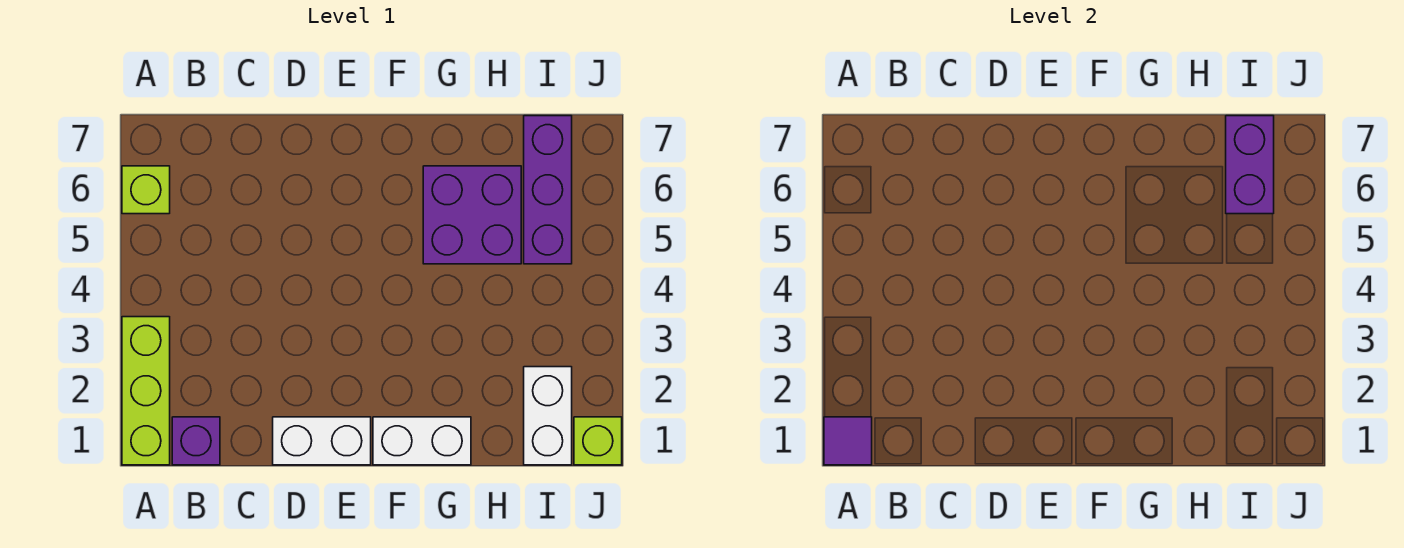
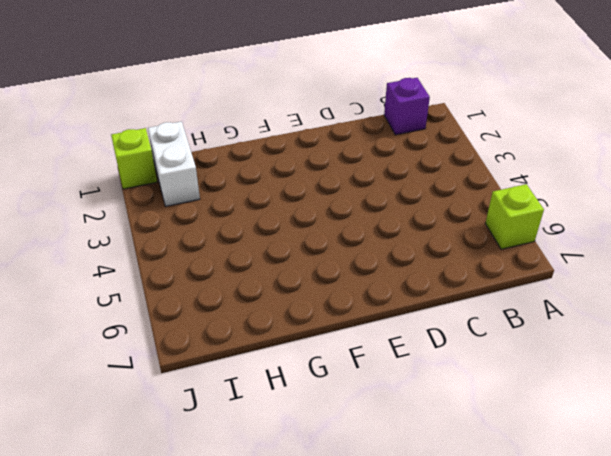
none -> lime 1x3 brick [122,317,170,465]
none -> white 1x2 brick [273,417,371,465]

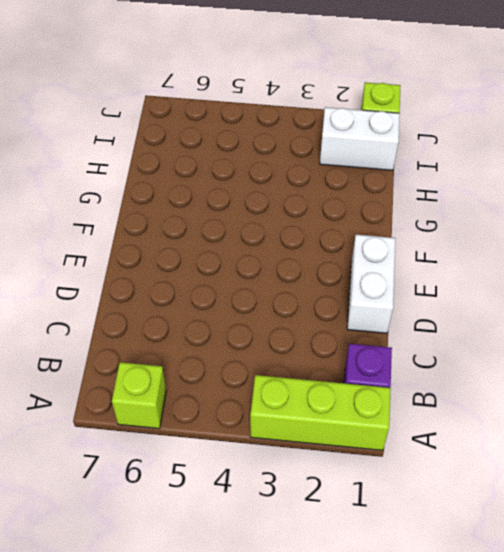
none -> white 1x2 brick [373,417,471,465]
none -> purple 2x2 brick [423,166,521,264]

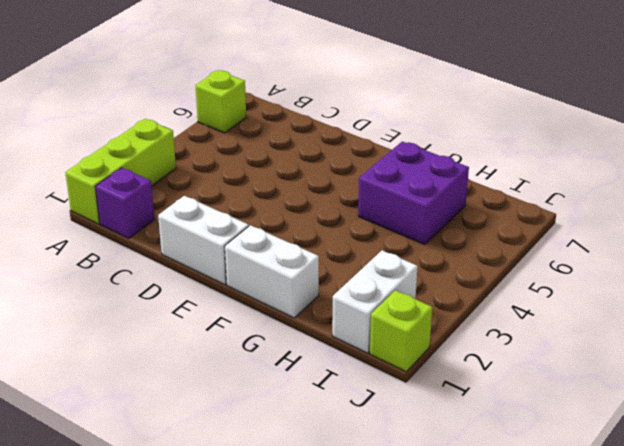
none -> purple 1x3 brick [524,116,572,264]
none -> purple 1x1 tile [824,417,872,465]

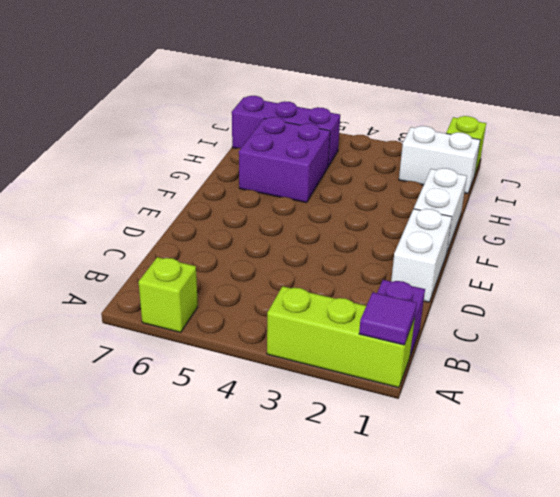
none -> purple 1x2 brick [1226,116,1274,214]

